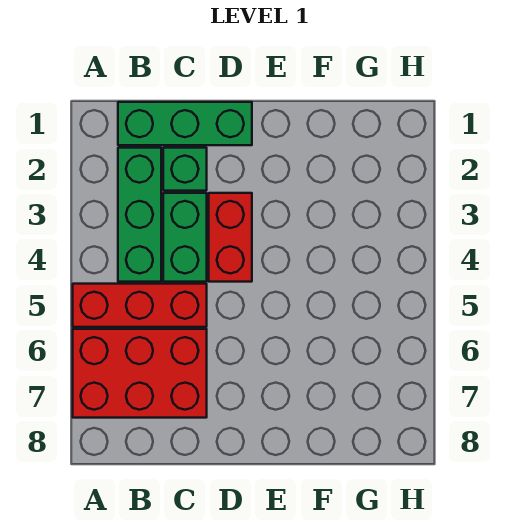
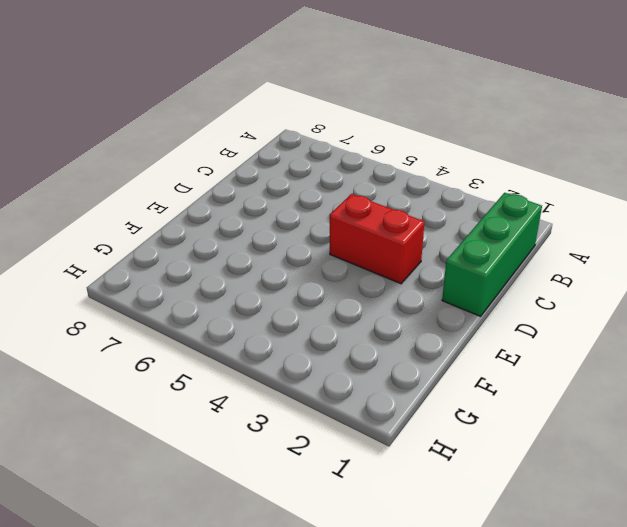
none -> red 1x3 brick [73,284,207,327]
none -> red 2x3 brick [73,329,207,418]

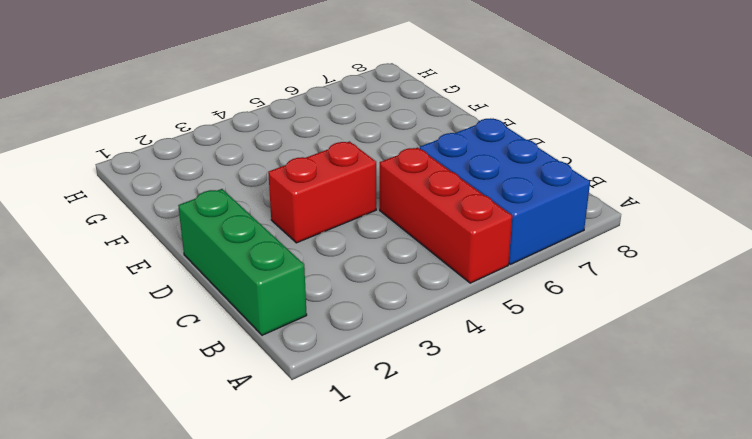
blue 2x3 brick [420,118,590,264] -> red 2x3 brick [73,329,207,418]
none -> green 1x3 brick [118,148,161,282]
none -> green 1x1 brick [163,148,207,191]

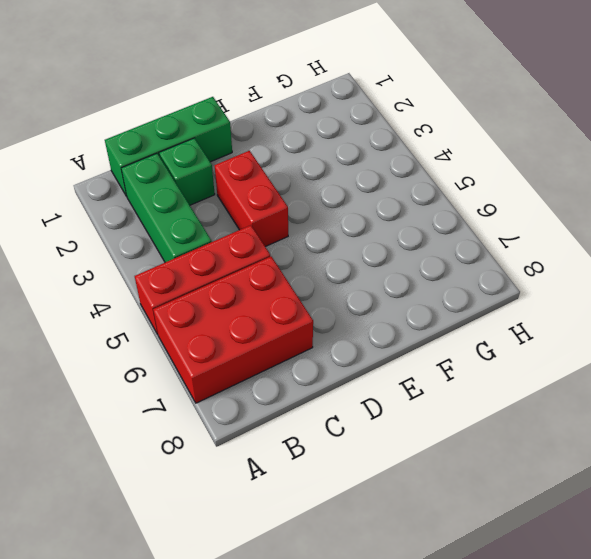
none -> green 1x2 brick [163,193,207,282]

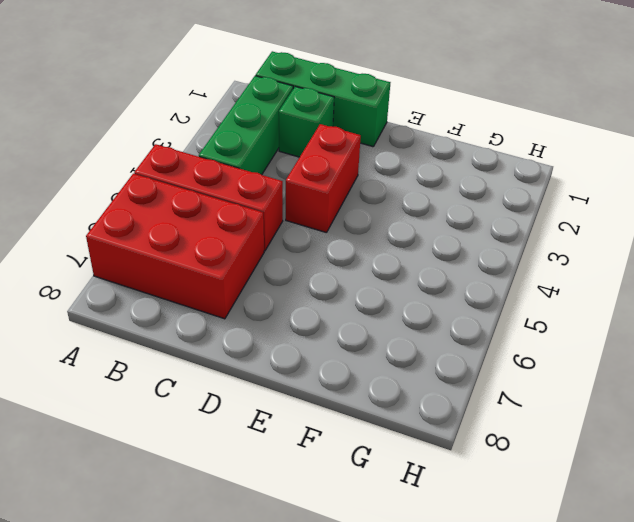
none -> green 1x2 brick [163,193,207,282]

